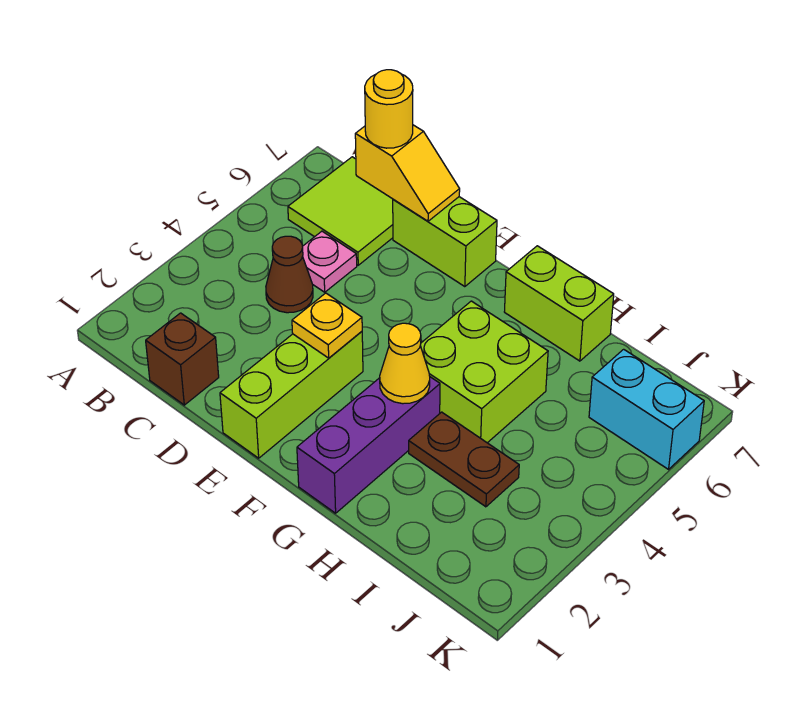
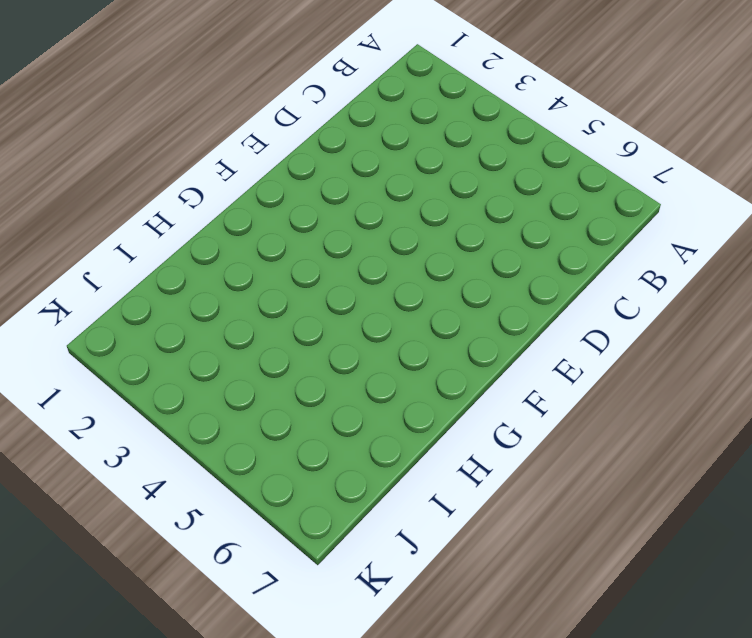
none -> lime 2x2 tile [288,157,393,265]
none -> brown 1x1 brick [146,313,219,405]
none -> brown 1x1 cone [266,236,313,313]

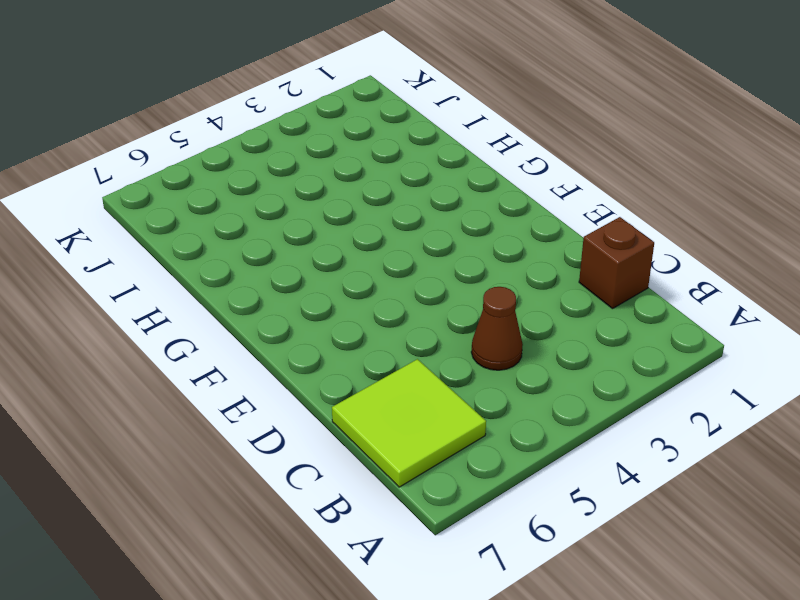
none -> pink 1x1 plate [302,231,357,292]
none -> lime 1x2 brick [393,197,497,287]
none -> lime 1x3 brick [220,331,363,458]

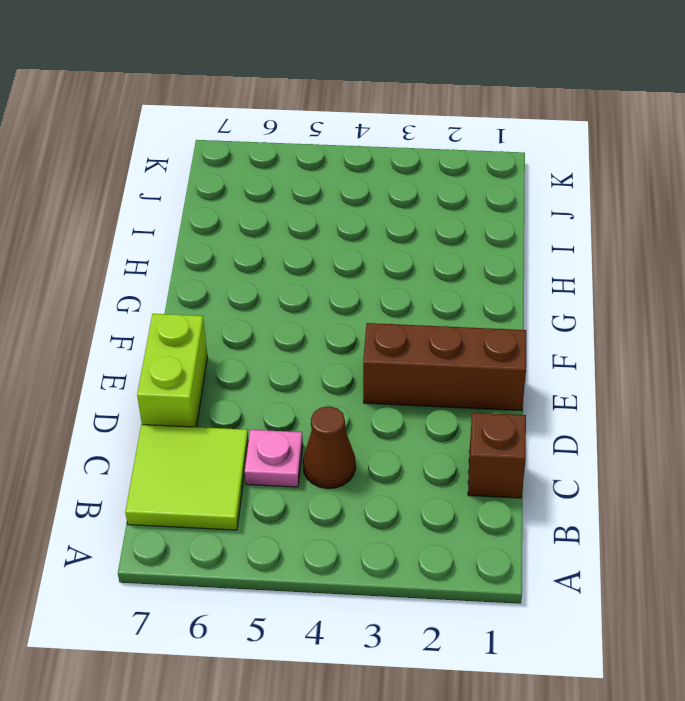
brown 1x3 brick [363,323,526,411] -> lime 1x3 brick [220,331,363,458]
none -> purple 1x3 brick [297,377,440,513]
none -> lime 2x2 brick [420,301,548,443]
none -> lime 1x2 brick [504,246,614,361]

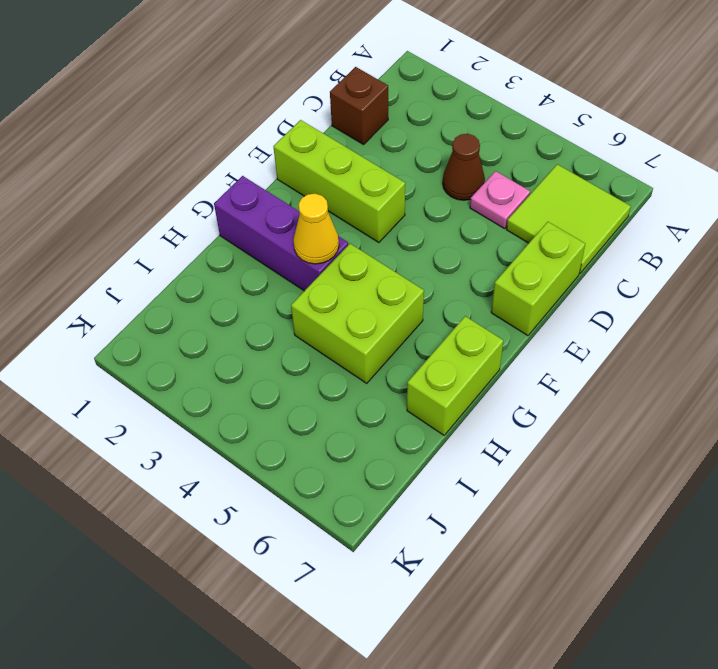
none -> brown 1x2 plate [409,412,519,507]
none -> cyan 1x2 brick [589,349,704,469]
none -> yellow 1x2 slope [355,125,460,221]

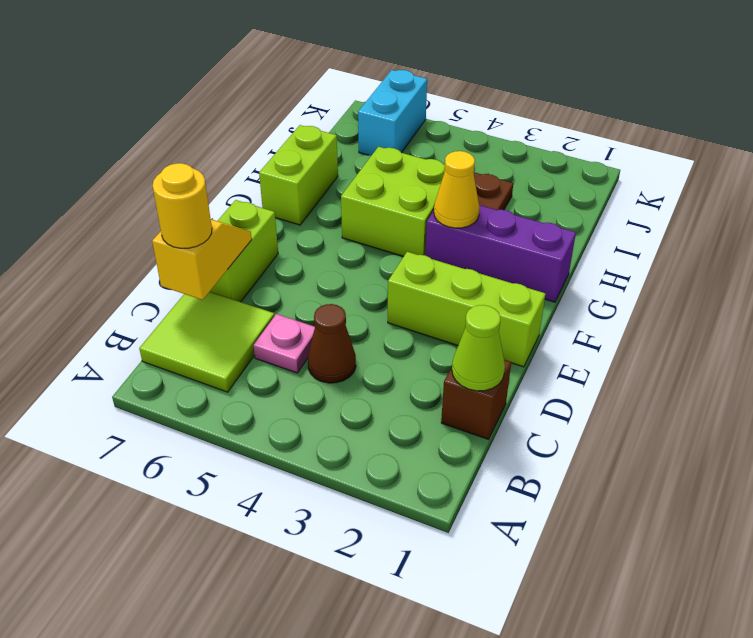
lime 1x1 cone [452,305,505,391] -> none
none -> yellow 1x1 plate [292,293,362,358]

